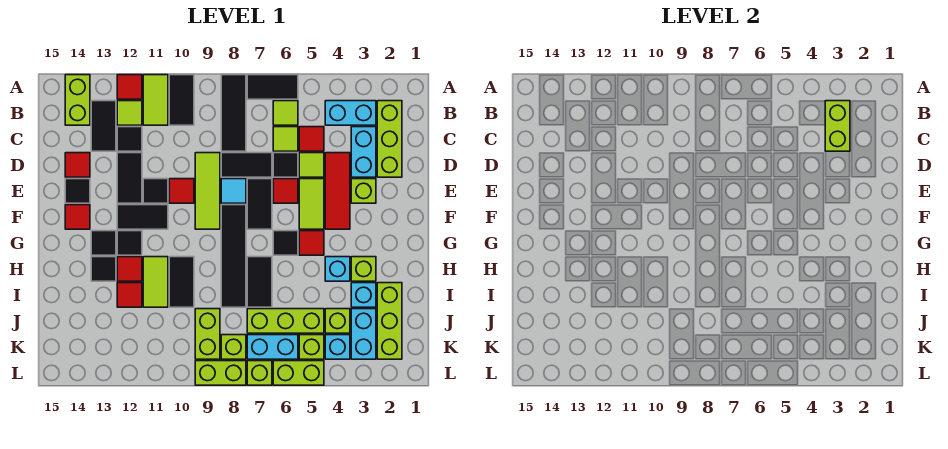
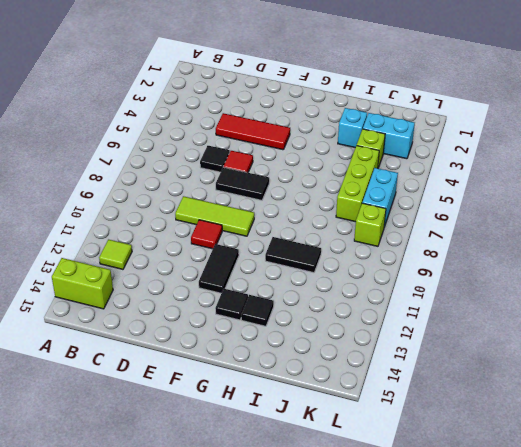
none -> black 1x2 tile [247,75,298,99]
none -> black 1x3 tile [221,75,246,151]
none -> black 1x2 tile [169,75,194,125]
none -> lime 1x2 tile [143,75,168,125]

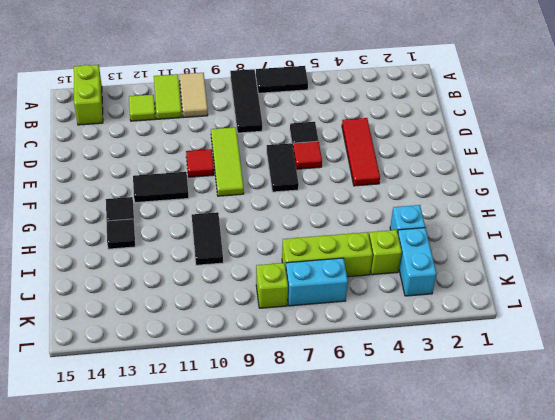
tan 1x2 tile [179,73,208,118] -> black 1x2 tile [169,75,194,125]
none -> red 1x1 tile [117,75,142,99]
none -> lime 1x3 brick [377,101,402,177]
none -> cyan 1x2 brick [325,101,376,125]
none -> lime 1x1 tile [273,101,298,125]

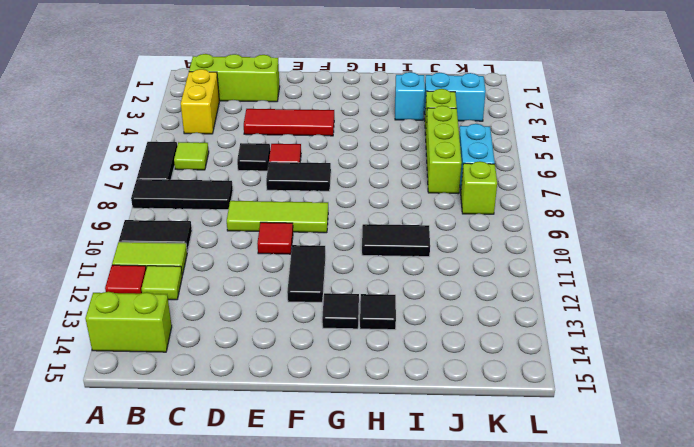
yellow 1x2 brick [181,69,219,134] -> cyan 1x2 brick [325,101,376,125]
none -> black 1x2 tile [91,101,116,151]
none -> cyan 1x2 brick [351,127,376,177]
none -> red 1x1 tile [299,127,324,151]
none -> lime 1x1 tile [273,127,298,151]

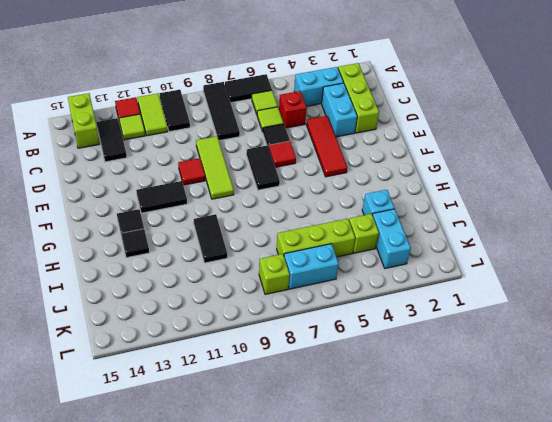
red 1x1 brick [279,91,307,128] -> red 1x1 tile [299,127,324,151]
none -> black 1x1 tile [117,127,142,151]
none -> lime 1x1 tile [299,153,324,177]
none -> black 1x2 tile [221,153,272,177]
none -> black 1x2 tile [117,153,142,203]

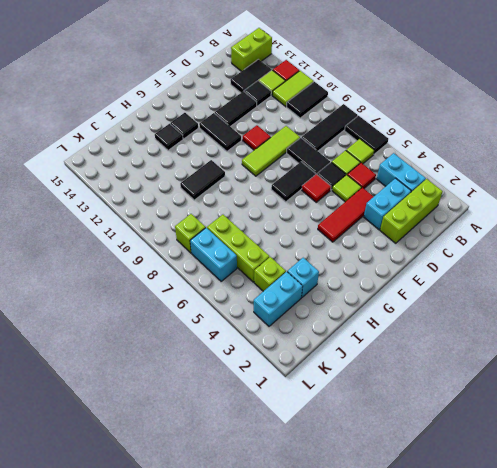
none -> red 1x1 tile [65,153,90,177]
none -> lime 1x1 brick [351,179,376,203]
none -> lime 1x2 tile [299,179,324,229]
none -> cyan 1x1 tile [221,179,246,203]

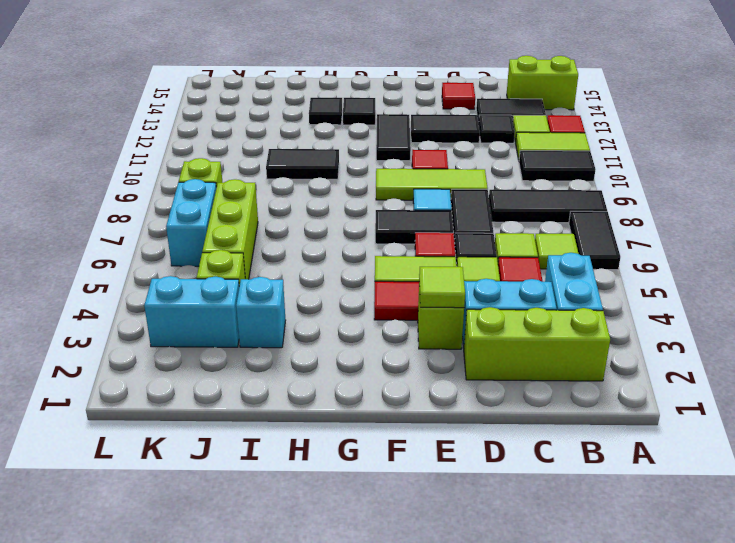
lime 1x1 tile [419,266,465,308] -> none
none -> black 1x1 tile [143,179,168,203]
none -> black 1x1 tile [65,179,90,203]
none -> black 1x4 tile [221,205,246,307]
none -> red 1x1 tile [65,205,90,229]

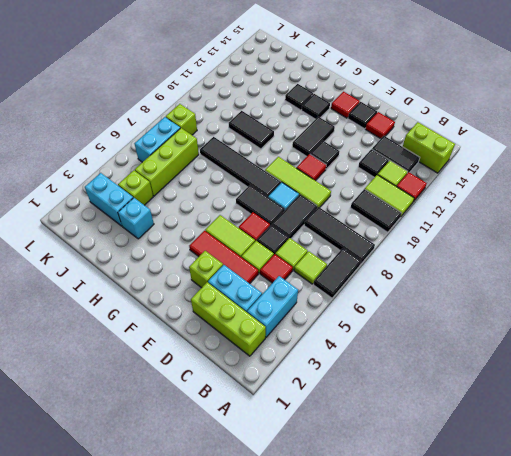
none -> black 1x2 tile [117,153,142,203]
none -> red 1x1 tile [299,231,324,255]
none -> black 1x1 tile [273,231,298,255]
none -> black 1x1 tile [117,231,142,255]

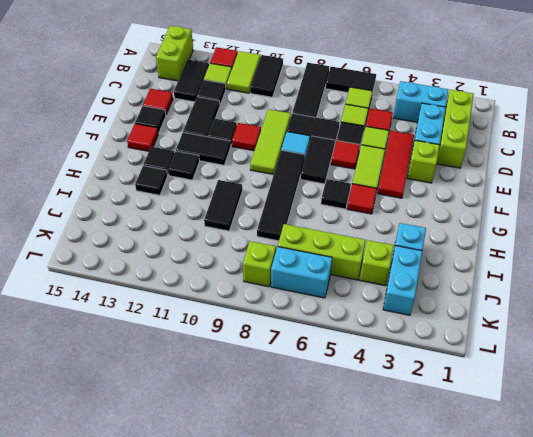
none -> lime 1x1 brick [351,257,376,281]
none -> cyan 1x1 brick [325,257,350,281]
none -> black 1x2 tile [247,257,272,307]
none -> lime 1x2 tile [143,257,168,307]

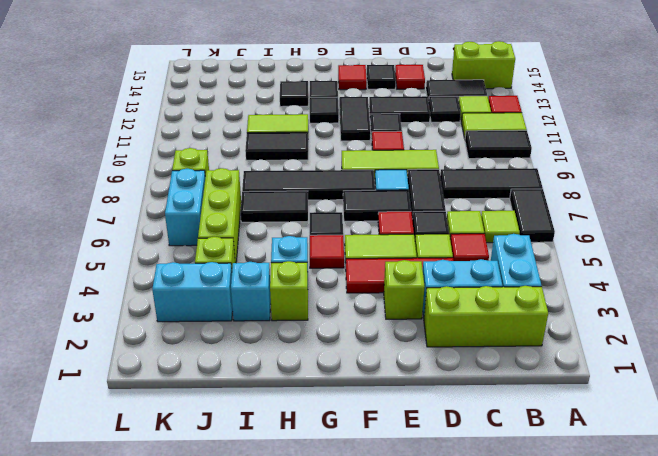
none -> red 1x1 tile [117,257,142,281]
none -> lime 1x3 brick [377,283,402,359]
none -> red 1x1 tile [117,283,142,307]
none -> lime 1x2 brick [195,309,220,359]

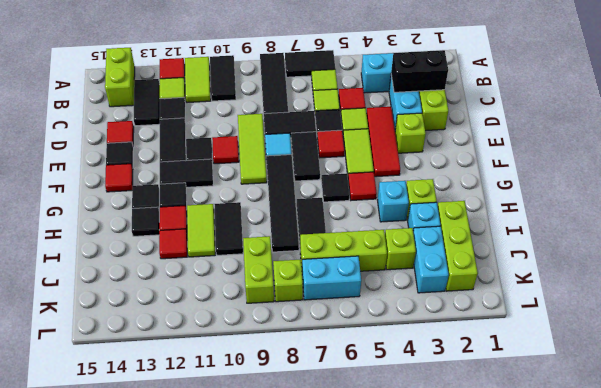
black 1x2 brick [391,50,448,92] -> lime 1x2 brick [825,101,850,151]
none -> cyan 1x1 brick [325,335,350,359]
none -> lime 1x1 brick [299,335,324,359]
none -> lime 1x2 brick [273,361,324,385]
none -> lime 1x1 brick [247,361,272,385]

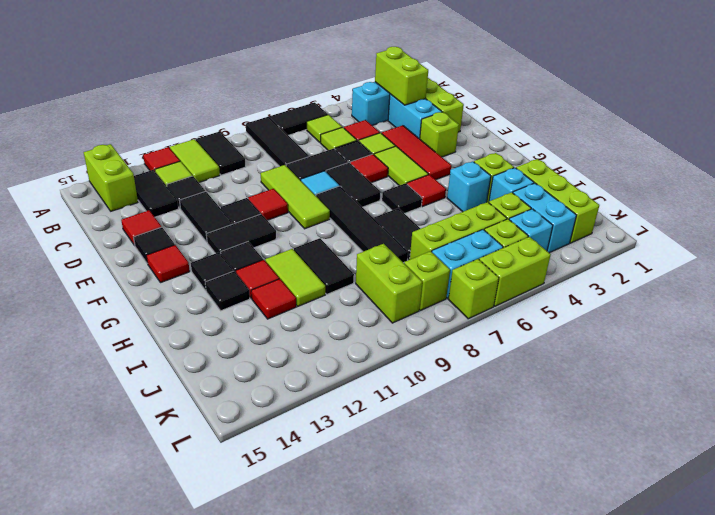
none -> lime 1x2 brick [195,361,246,385]

